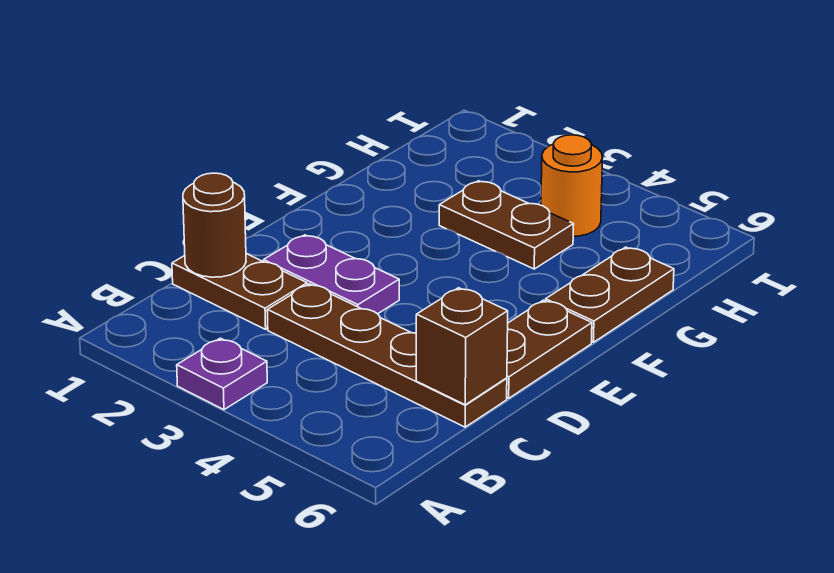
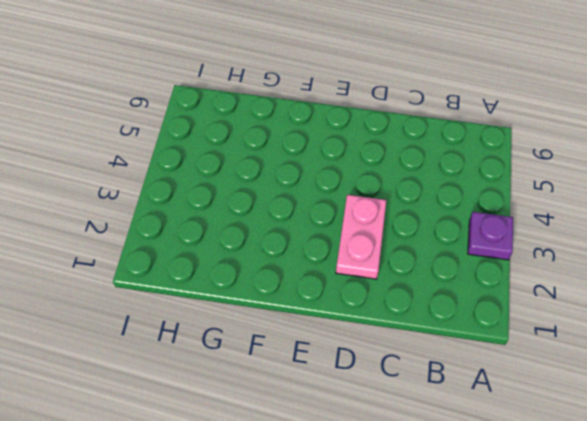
pink 1x2 plate [336,195,386,279] -> purple 1x2 plate [264,235,399,314]
none -> brown 1x2 plate [172,253,307,329]
none -> brown 1x4 plate [267,284,507,427]

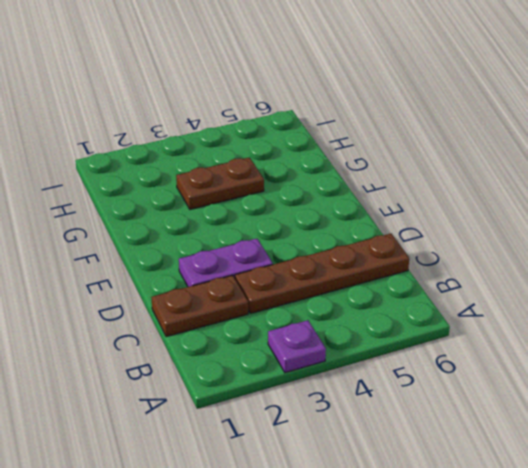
none -> brown 1x2 plate [507,300,592,398]
none -> brown 1x2 plate [545,247,674,342]

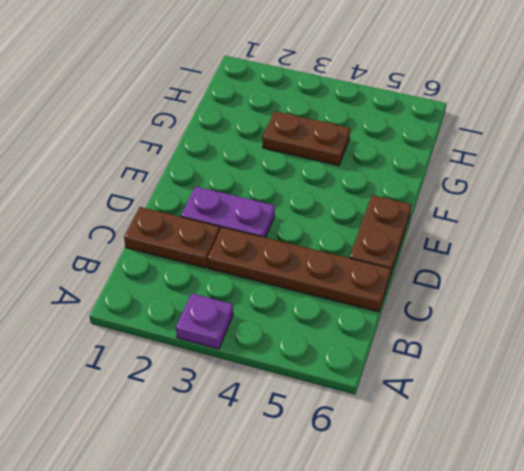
none -> brown 1x2 plate [545,247,674,342]
none -> orange 1x1 round brick [541,135,602,236]

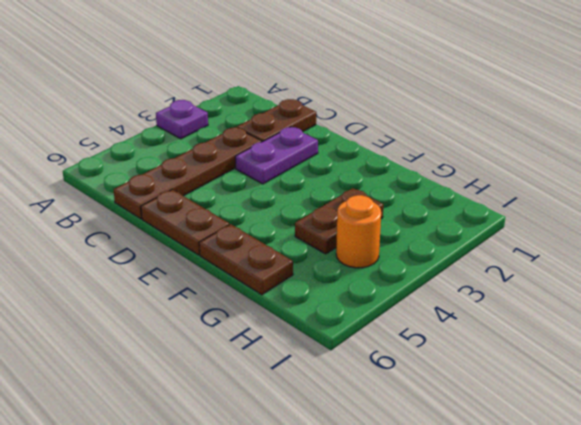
none -> brown 1x1 round brick [183,173,246,277]
none -> brown 1x1 brick [416,288,508,405]

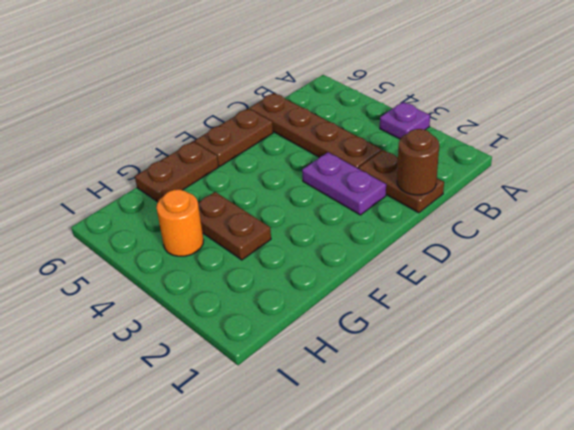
none -> brown 1x1 brick [416,288,508,405]

